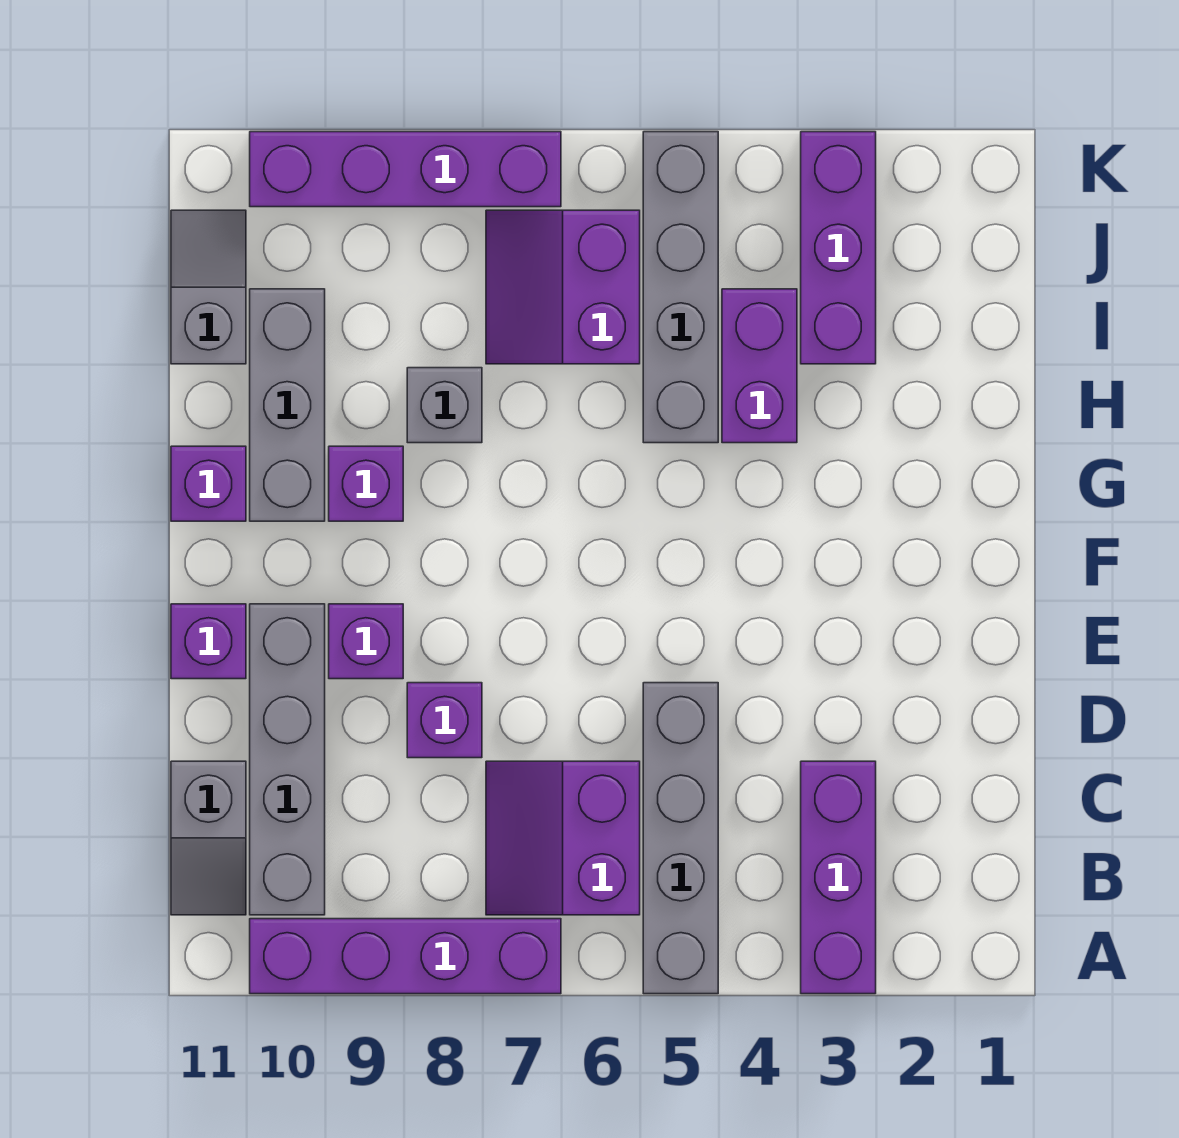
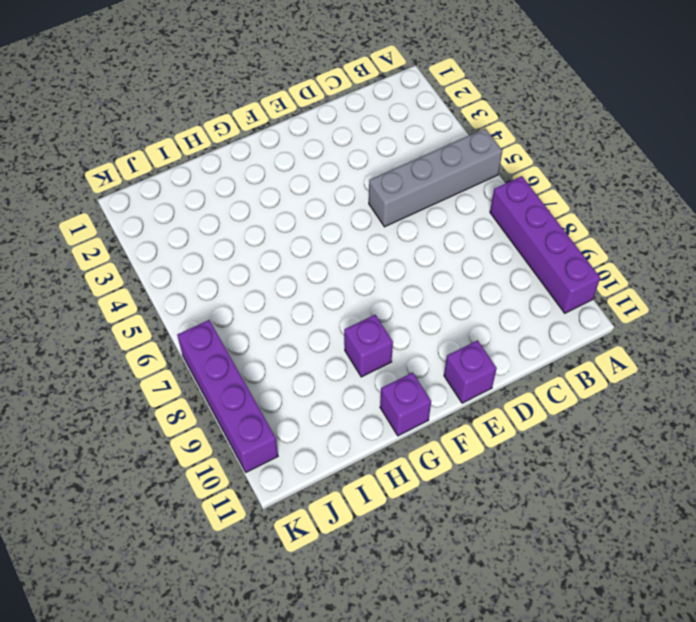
none -> purple 1x3 brick [801,761,876,994]
none -> purple 2x2 slope [486,761,640,915]
none -> grey 1x4 brick [250,604,325,915]

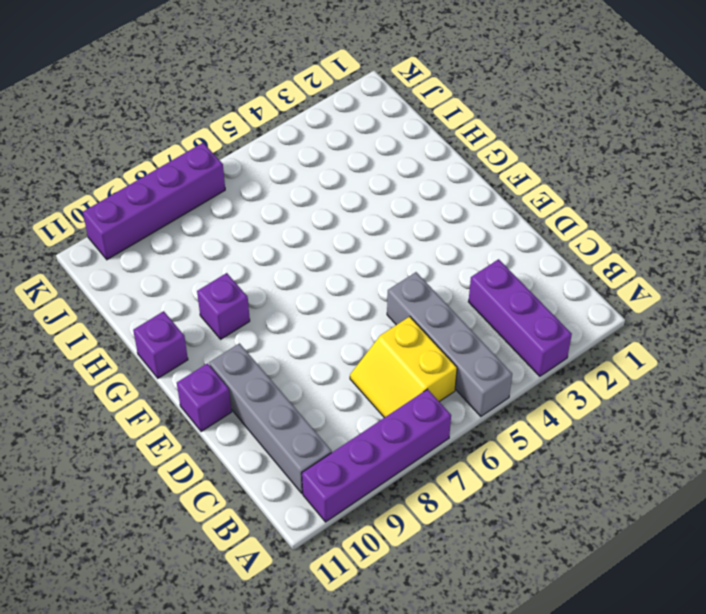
yellow 2x2 slope [350,317,457,418] -> purple 2x2 slope [486,761,640,915]
none -> grey 1x2 slope [171,761,246,915]
none -> purple 1x1 brick [407,683,482,758]
none -> purple 1x1 brick [329,604,403,679]

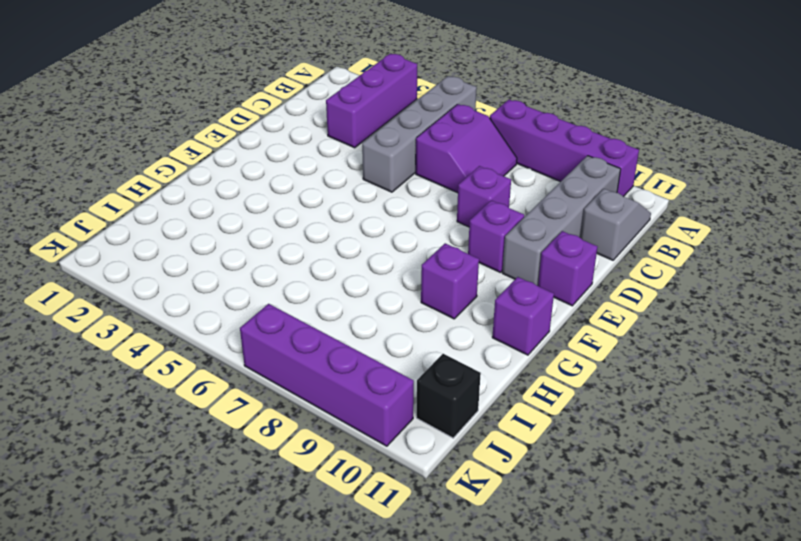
black 1x1 brick [416,354,481,438] -> grey 1x2 slope [171,210,246,364]
none -> grey 1x3 brick [250,289,325,521]
none -> purple 1x2 brick [722,289,797,443]
none -> grey 1x4 brick [643,132,718,443]

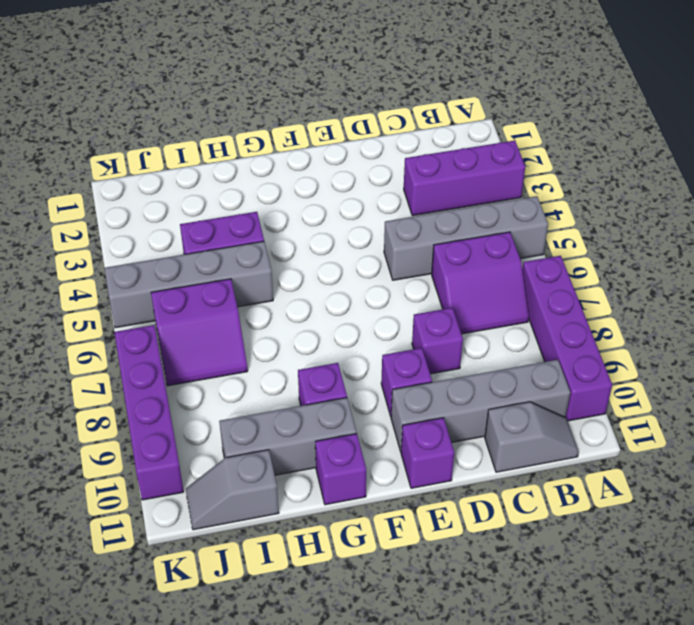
none -> grey 1x1 brick [407,368,482,443]
none -> purple 1x3 brick [801,132,876,364]

